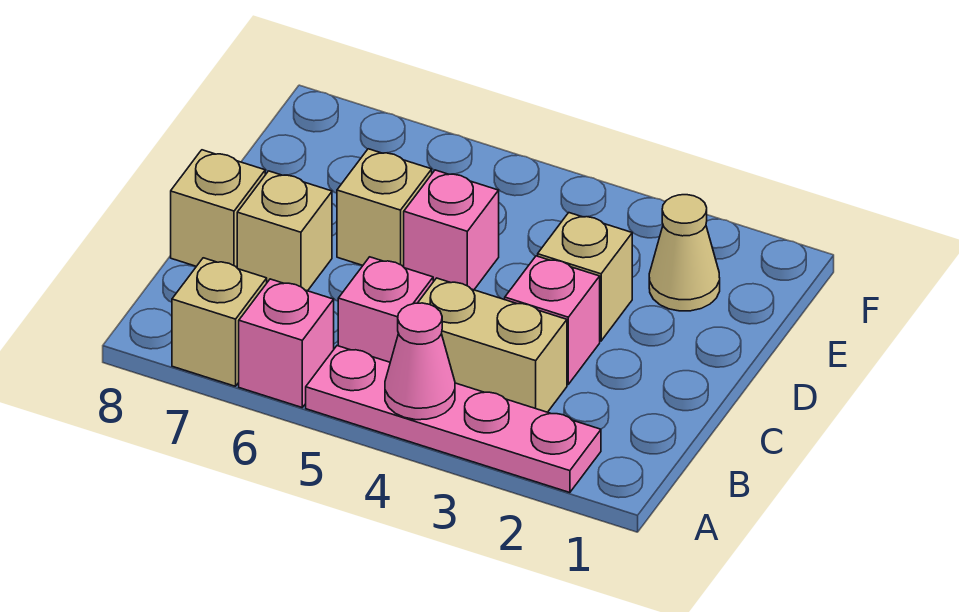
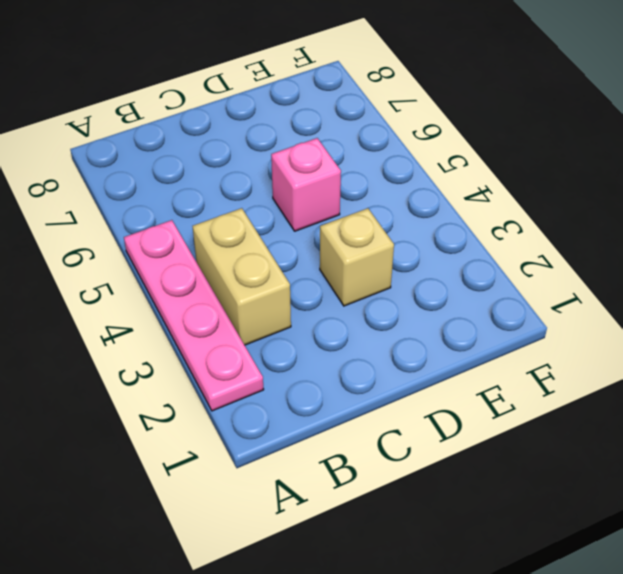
none -> pink 1x1 brick [239,279,334,407]
none -> tan 1x1 brick [172,258,267,386]
none -> pink 1x1 brick [338,257,433,362]

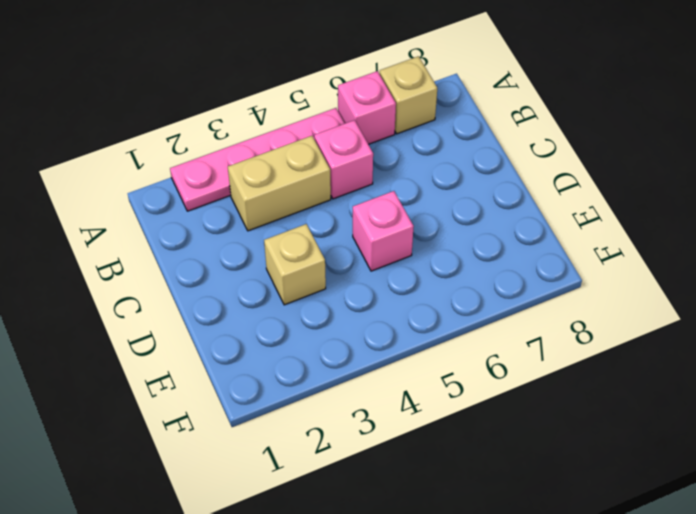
none -> pink 1x1 brick [505,256,600,384]
none -> tan 1x1 brick [237,171,332,291]
none -> tan 1x1 brick [171,150,265,267]

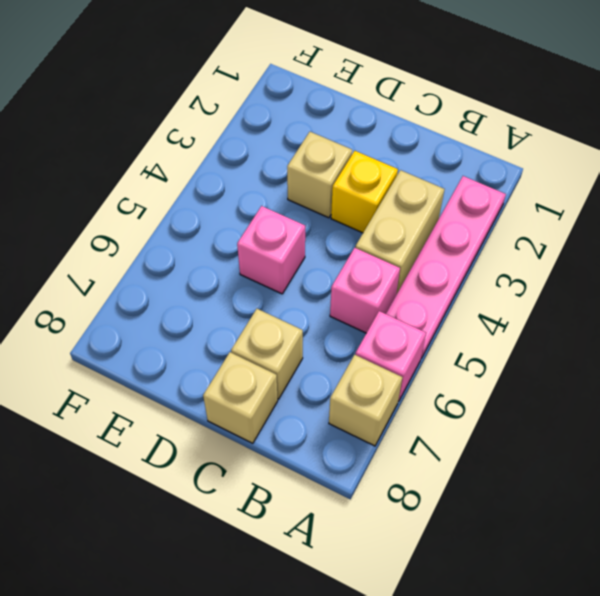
yellow 1x1 brick [331,151,398,233] -> pink 1x1 brick [505,256,600,384]
none -> tan 1x1 brick [337,149,432,267]
none -> tan 1x1 cone [649,195,720,311]
none -> pink 1x1 cone [385,303,455,420]

